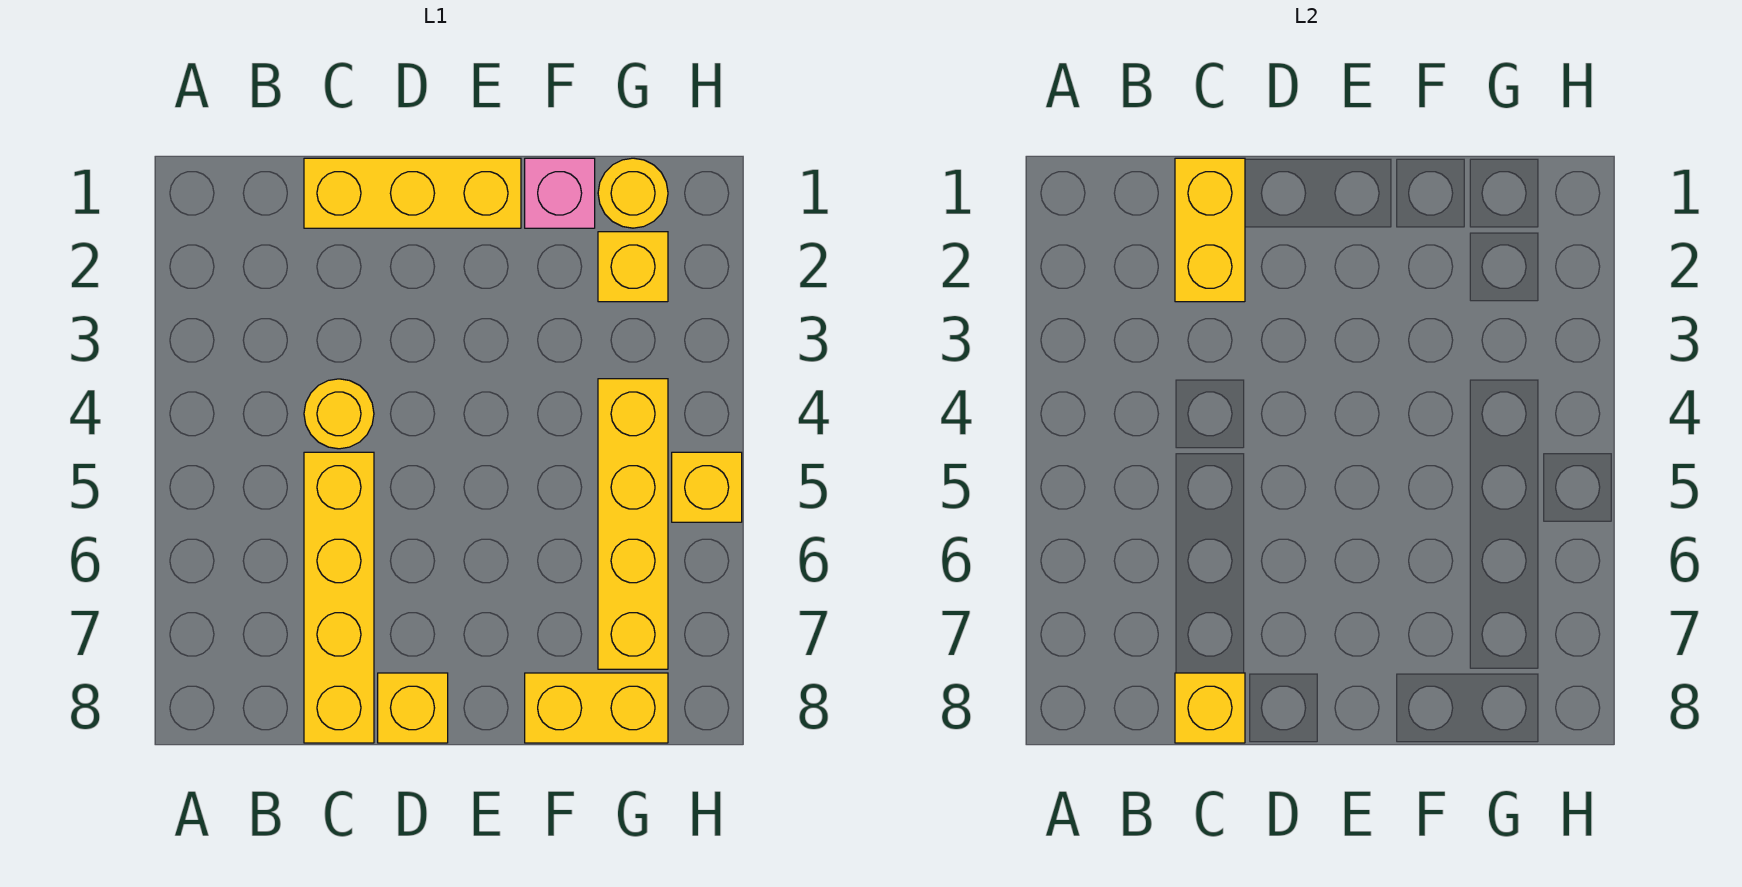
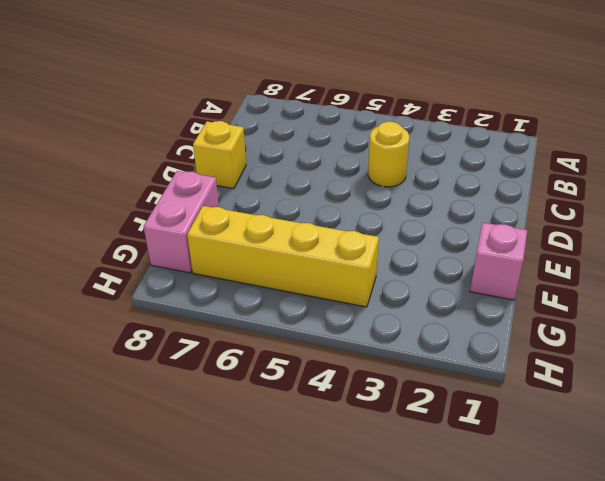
pink 1x2 brick [144,171,219,273] -> yellow 1x2 brick [525,673,668,743]
none -> yellow 1x3 brick [304,158,521,228]
none -> yellow 1x4 brick [304,452,374,743]
none -> yellow 1x1 round brick [598,158,668,228]

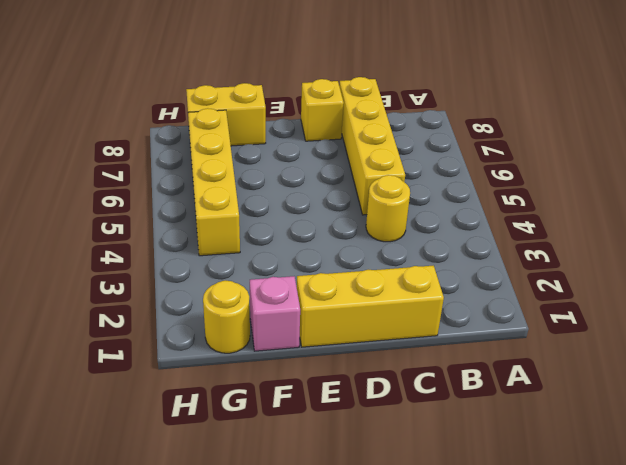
none -> yellow 1x1 brick [598,232,668,302]
none -> yellow 1x1 brick [672,452,742,522]
none -> yellow 1x2 brick [1175,158,1245,302]

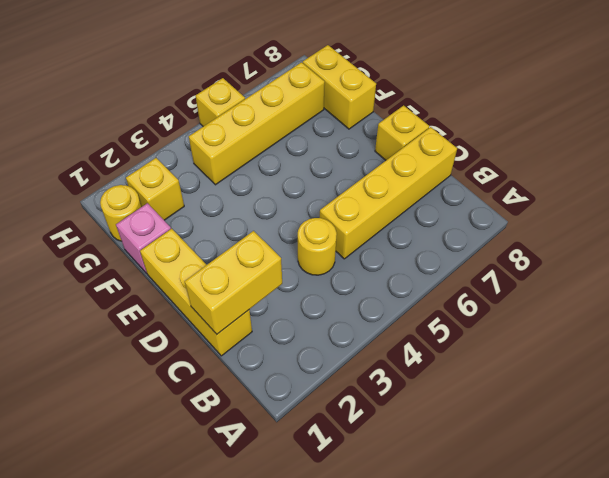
none -> yellow 1x1 brick [1175,673,1245,743]

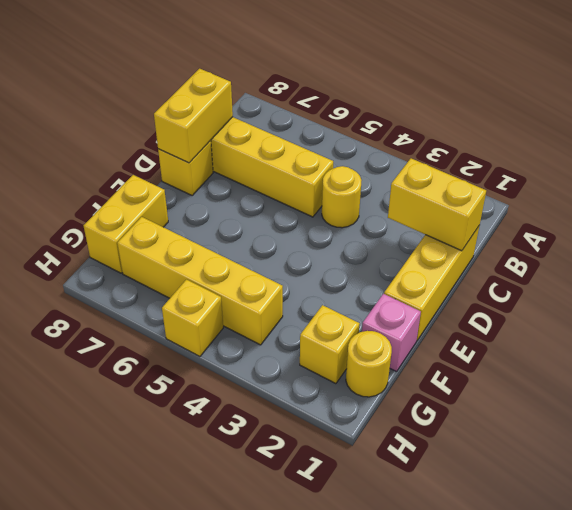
yellow 1x2 brick [154,69,233,163] -> yellow 1x1 brick [1175,673,1245,743]

